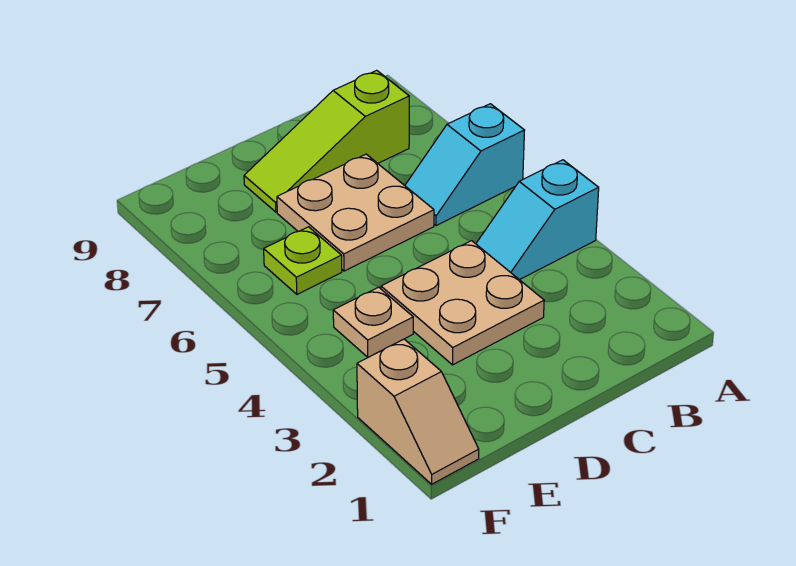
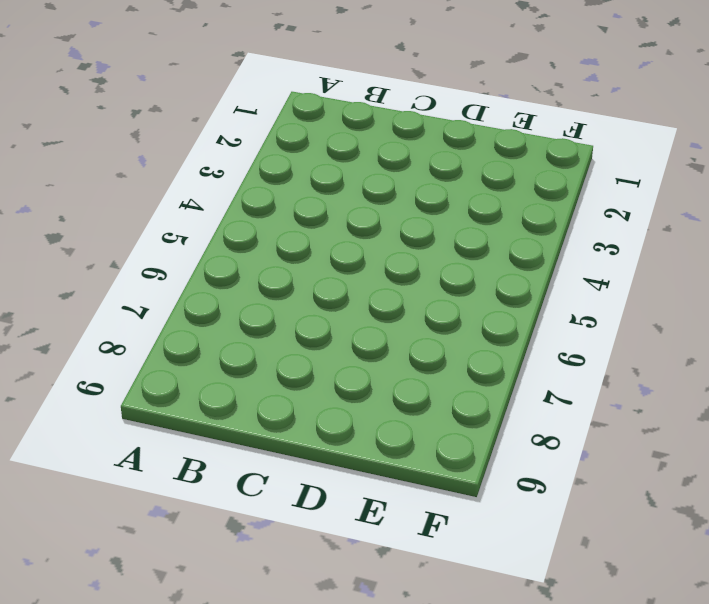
none -> cyan 1x2 slope [476,160,599,280]
none -> cyan 1x2 slope [405,104,525,226]

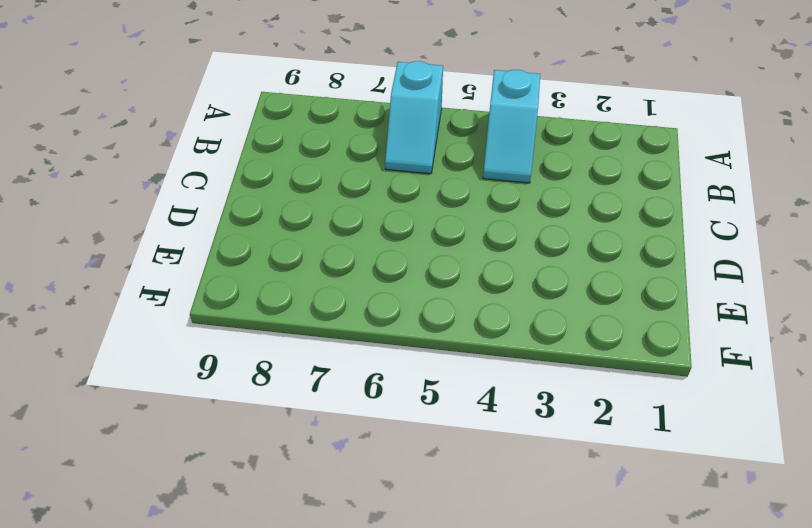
none -> lime 1x3 slope [244,70,409,212]
none -> tan 2x2 plate [381,241,544,365]

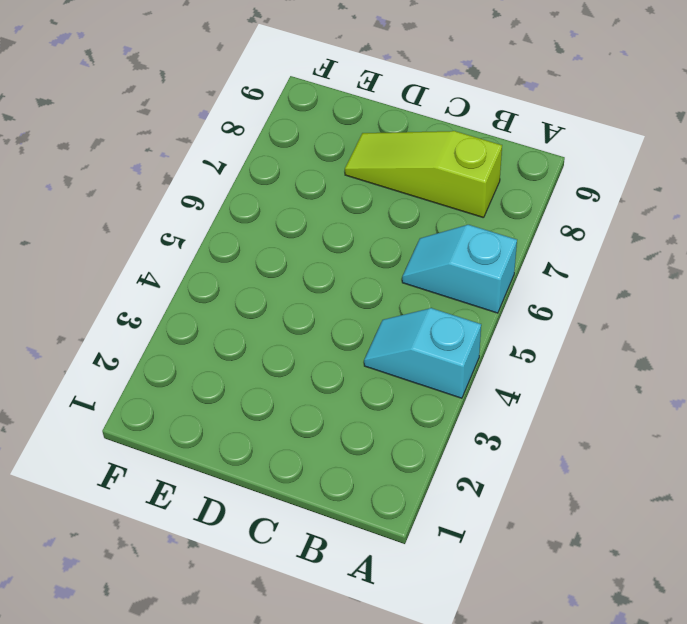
none -> tan 2x2 plate [381,241,544,365]
none -> tan 2x2 plate [277,154,434,271]

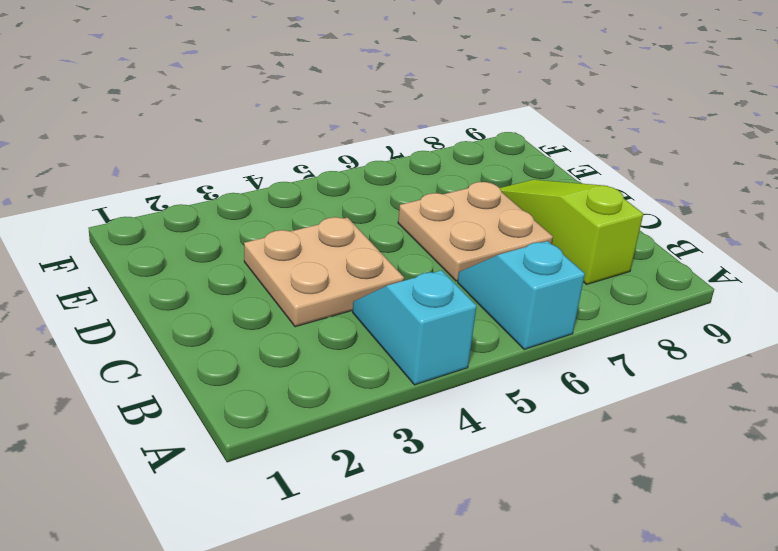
none -> tan 1x1 plate [333,287,413,357]
none -> lime 1x1 plate [264,227,342,294]

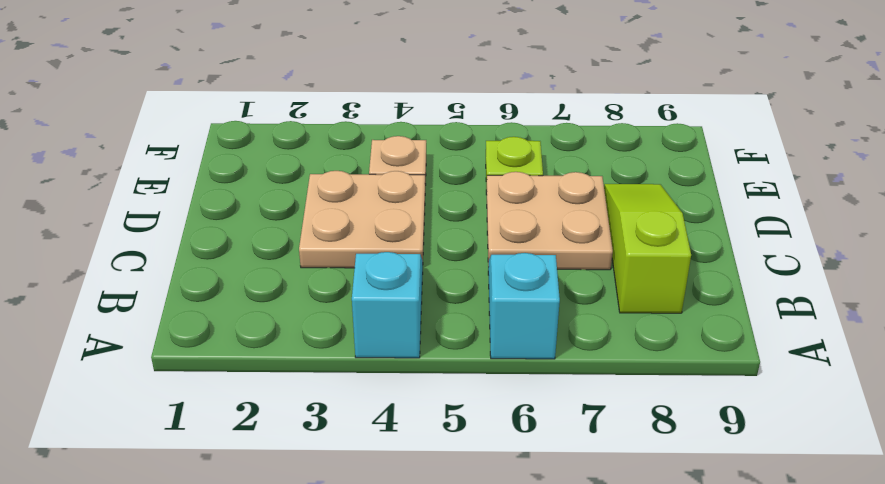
none -> tan 1x2 slope [357,339,479,484]

